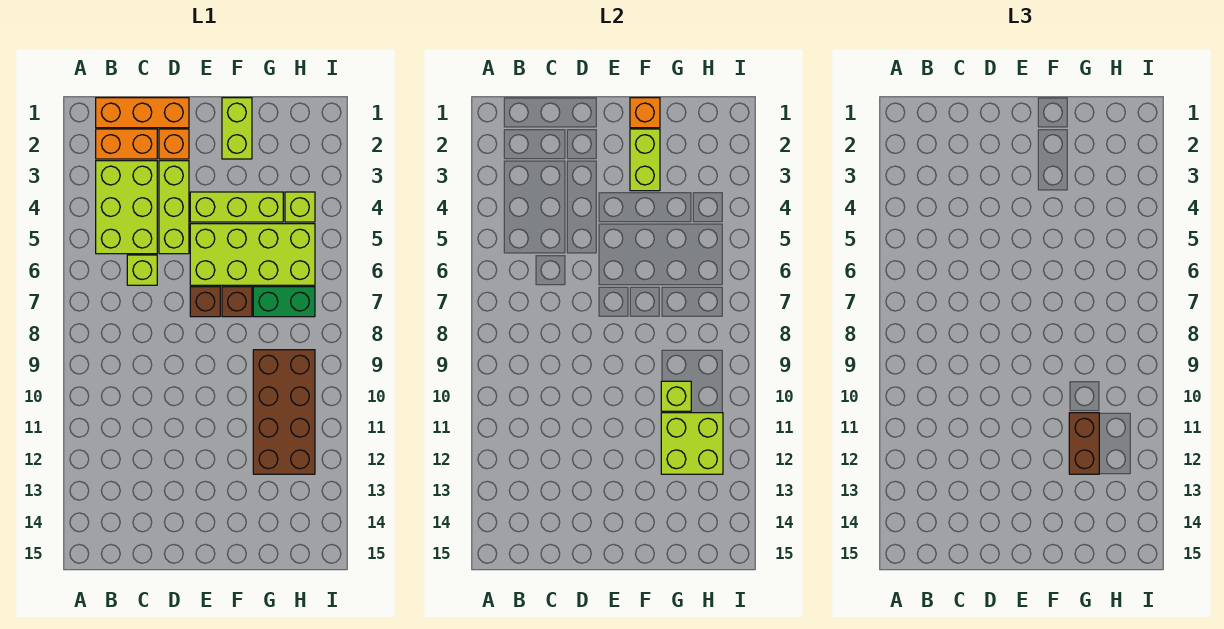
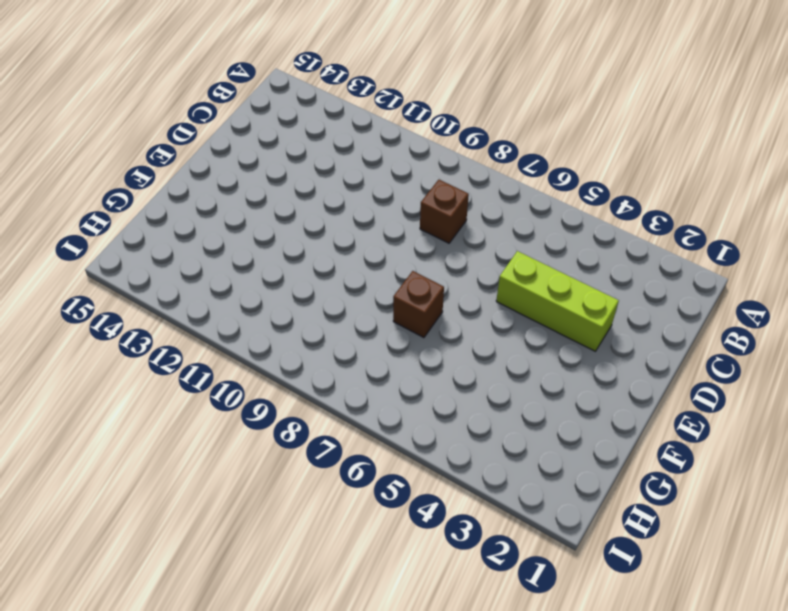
brown 1x1 brick [420,180,469,243] -> brown 1x1 brick moved to [190,287,220,317]
none -> orange 1x3 brick [96,98,189,128]
none -> orange 1x2 brick [96,129,157,159]
none -> lime 2x3 brick [96,161,157,254]

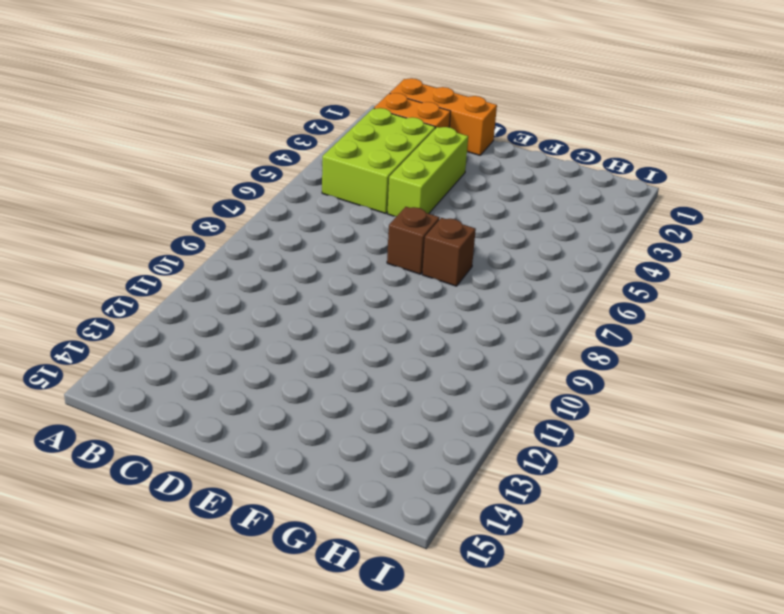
none -> lime 1x1 brick [127,255,157,285]
none -> orange 1x1 brick [159,129,189,159]
none -> lime 1x3 brick [190,192,283,222]

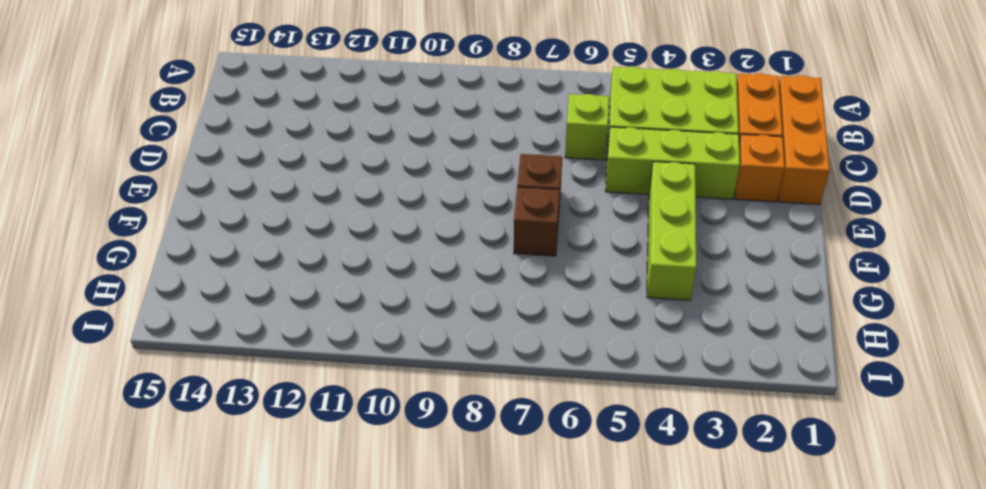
none -> lime 2x4 brick [190,224,315,285]
none -> lime 1x2 brick [222,98,252,159]
none -> green 1x2 brick [253,287,315,317]

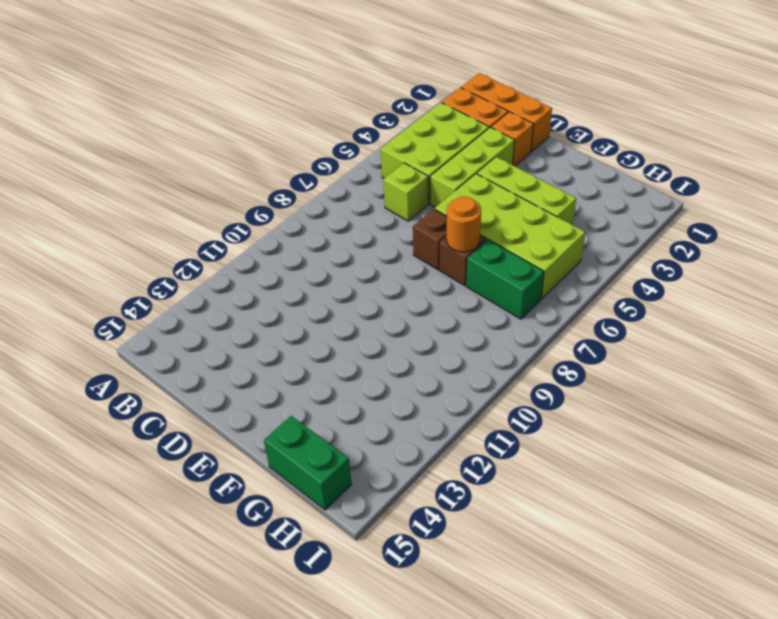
orange 1x1 round brick [446,197,481,252] -> none
green 1x2 brick [264,416,352,510] -> none
none -> lime 1x2 brick [222,98,252,159]
none -> brown 2x4 brick [253,350,315,474]
none -> lime 1x1 brick [285,192,315,222]

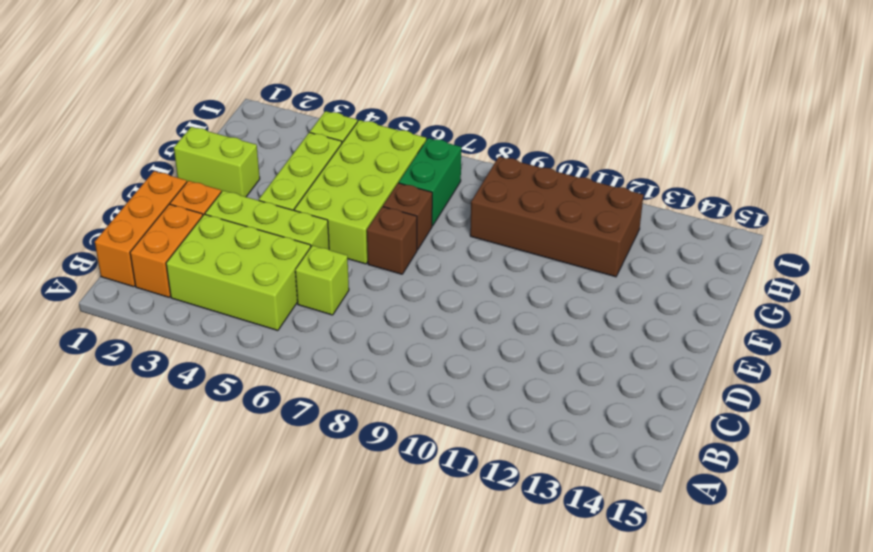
none -> orange 1x1 brick [630,98,660,128]
none -> lime 1x2 brick [630,129,660,191]
none -> lime 1x1 brick [661,381,691,411]

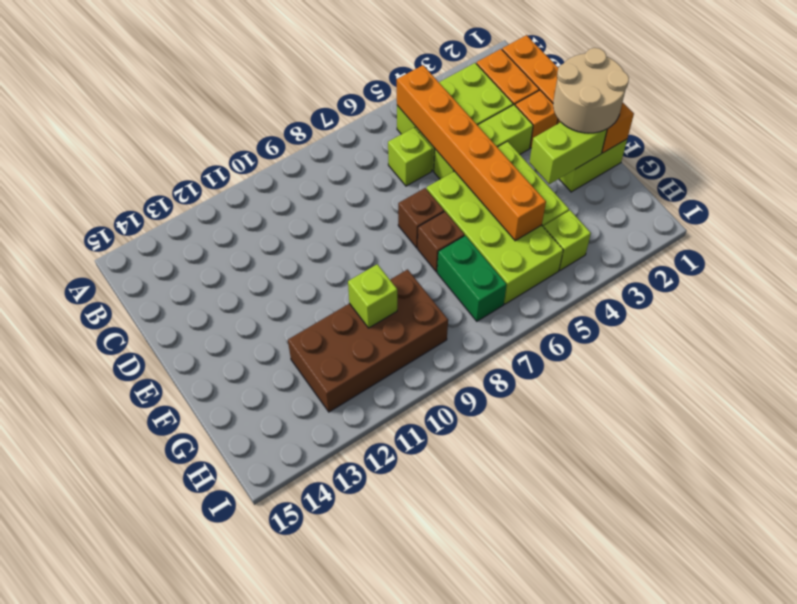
orange 1x6 brick [397,65,546,241] -> none
tan 2x2 round brick [553,48,629,133] -> none
none -> lime 2x2 brick [661,413,723,474]
none -> brown 1x2 brick [1069,413,1099,474]

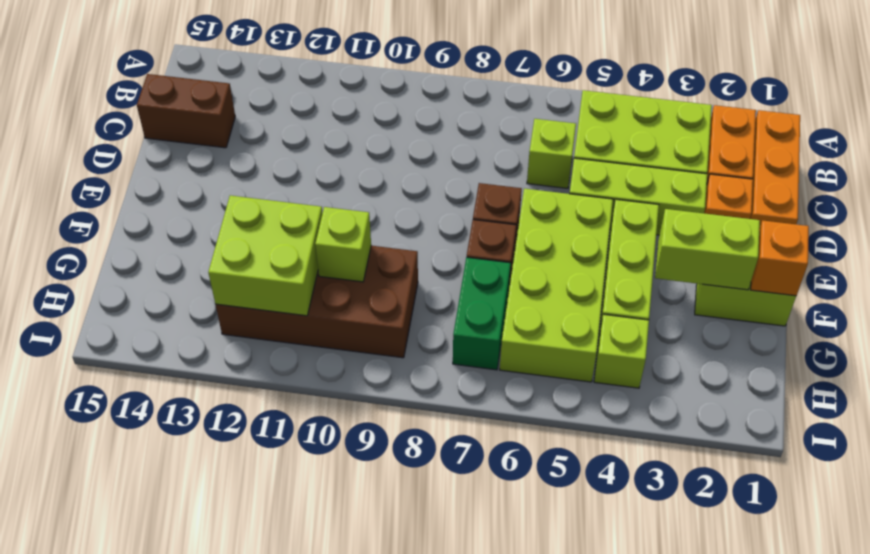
brown 1x2 brick [137,74,235,148] -> brown 1x2 brick moved to [1069,413,1099,474]

